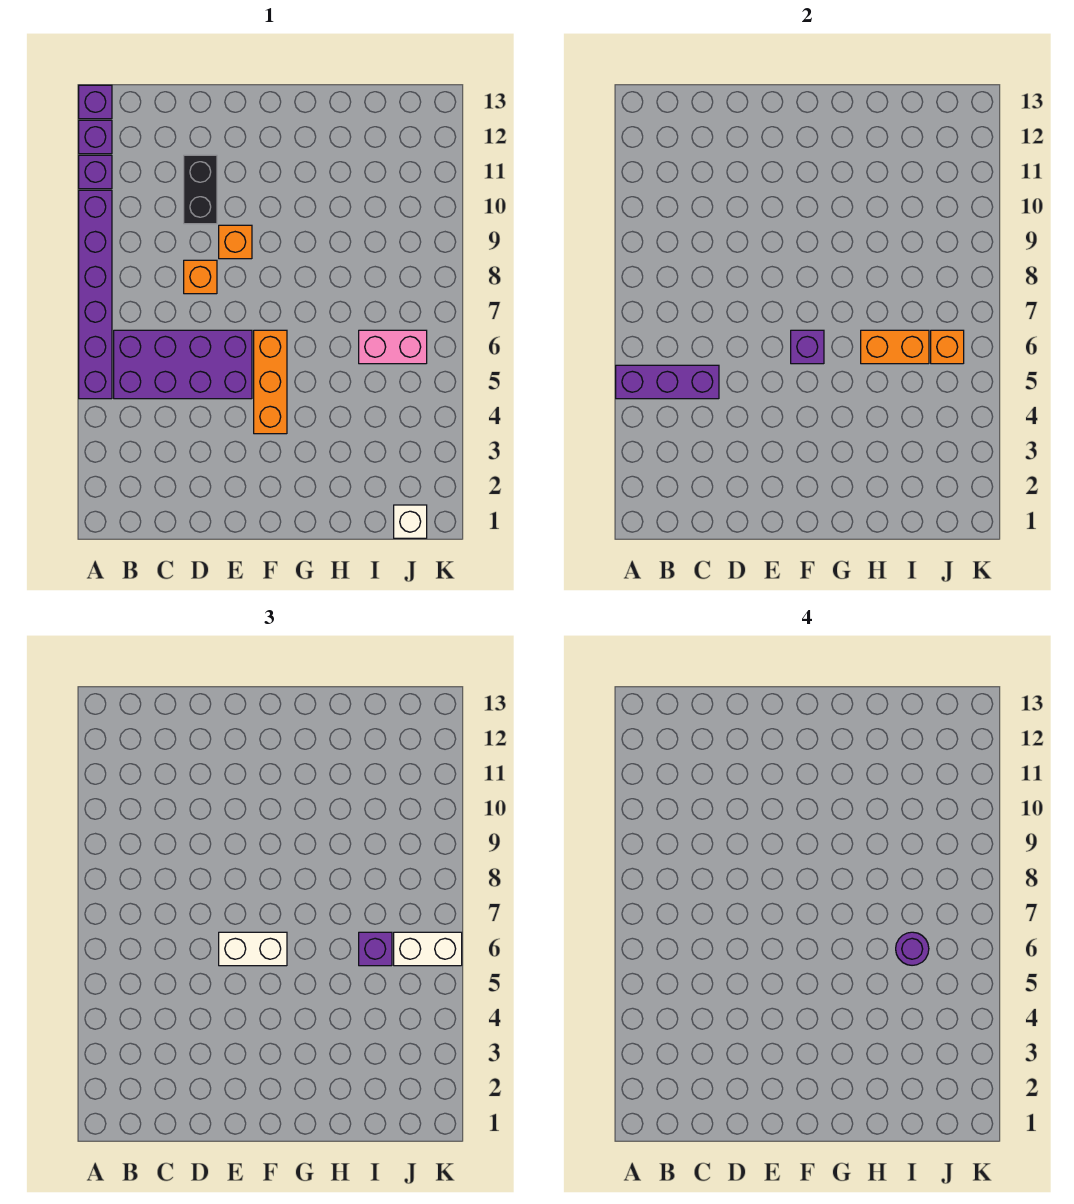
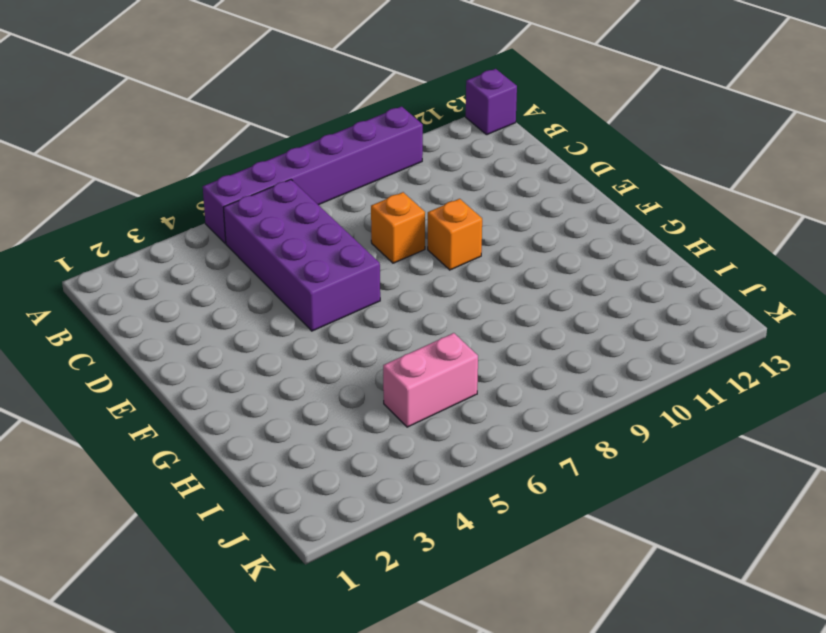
pink 1x2 brick [383,333,478,427] -> pink 1x2 brick turned to [359,330,427,364]
none -> purple 1x1 brick [79,155,112,189]
none -> purple 1x1 brick [79,120,112,154]
none -> black 1x2 brick [184,155,217,224]

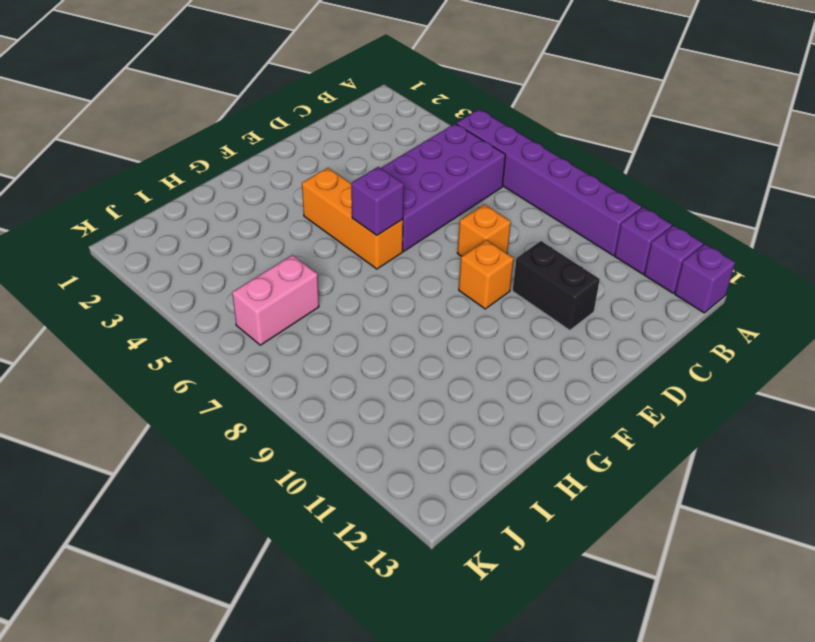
none -> white 1x1 brick [394,505,427,538]
none -> purple 1x3 brick [616,365,719,399]
none -> orange 1x2 brick [861,330,929,364]

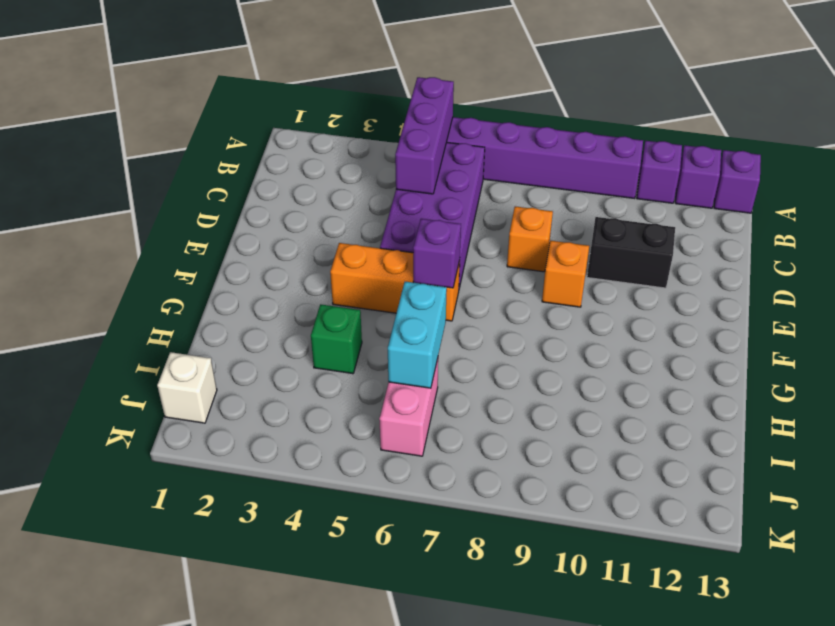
green 1x1 brick [311,304,362,374] -> none
cyan 1x2 brick [388,282,447,388] -> orange 1x2 brick [861,330,929,364]
none -> orange 1x1 brick [931,330,964,364]
none -> white 1x2 brick [219,932,287,966]
none -> purple 1x1 brick [359,932,392,966]

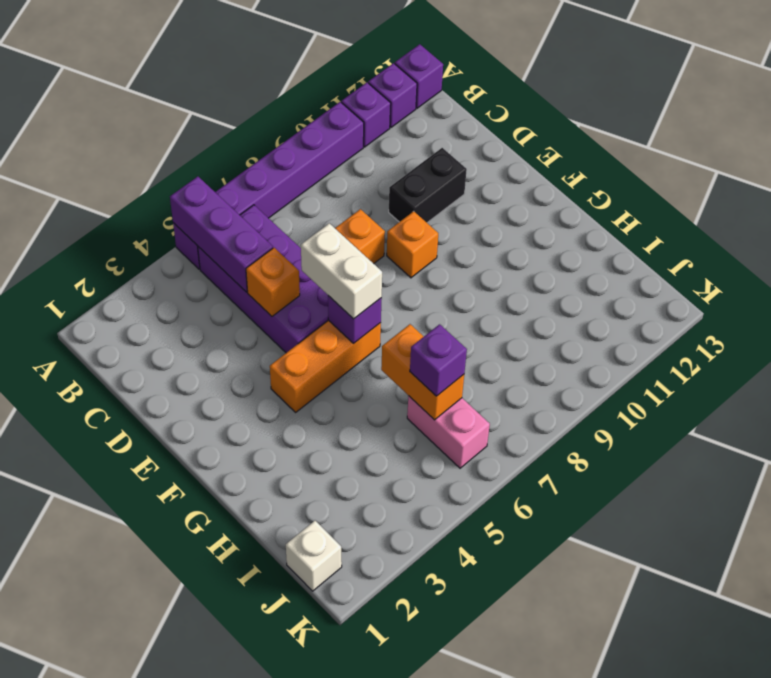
orange 1x1 brick [246,248,300,316] -> orange 1x1 brick moved to [931,330,964,364]
none -> white 1x2 brick [394,932,462,966]
none -> purple 1x1 round brick [896,932,929,965]

